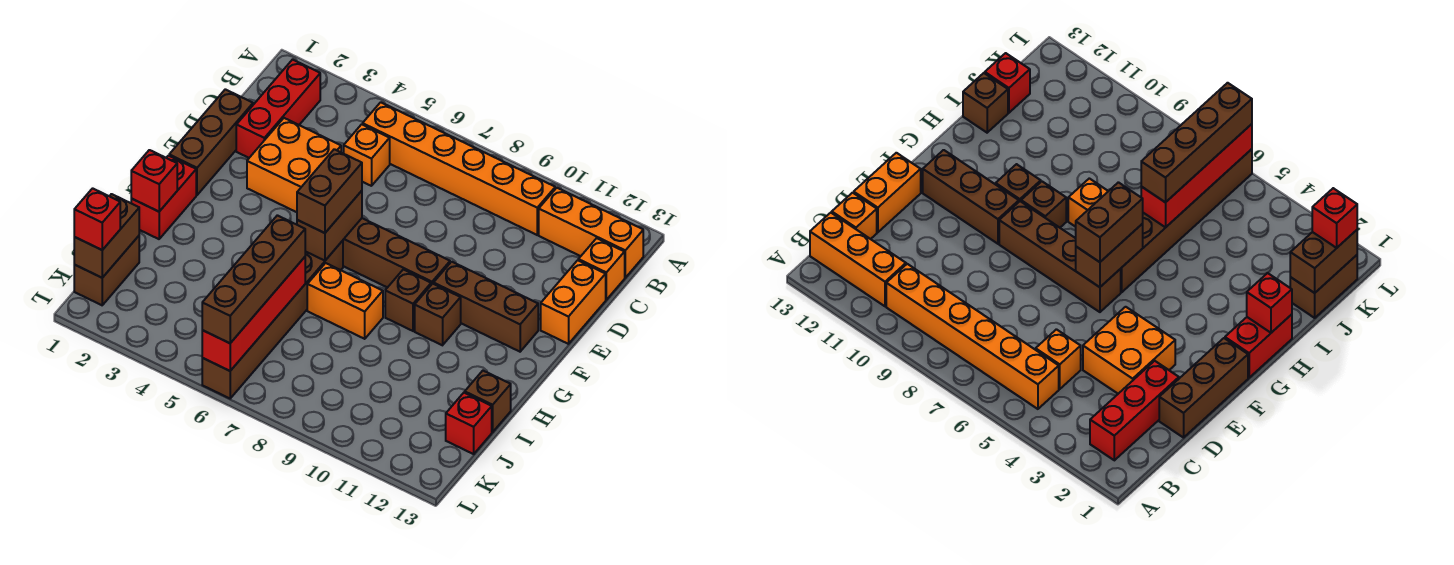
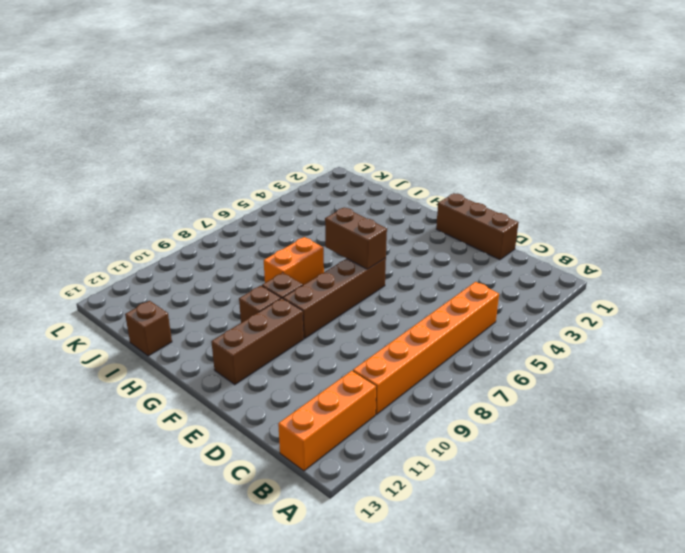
none -> red 1x3 brick [236,60,320,158]
none -> orange 1x1 brick [344,124,390,186]
none -> orange 1x1 brick [578,238,625,300]

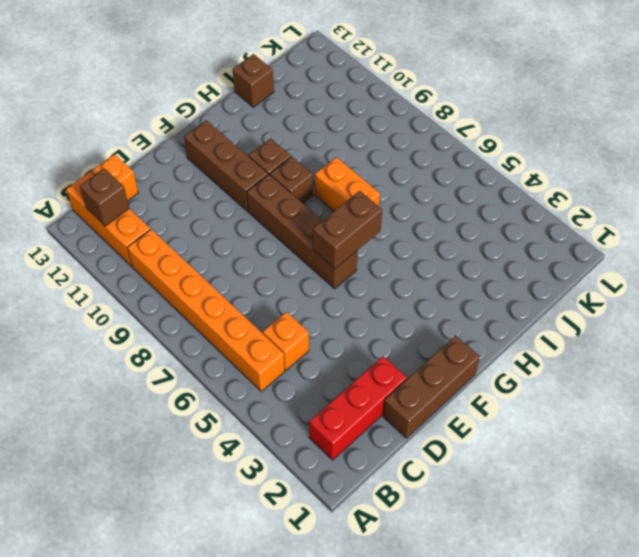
brown 1x1 brick [80,168,129,226] -> none
none -> orange 2x2 brick [247,118,341,212]
none -> orange 1x2 brick [541,260,606,344]
none -> red 1x2 brick [131,156,196,239]

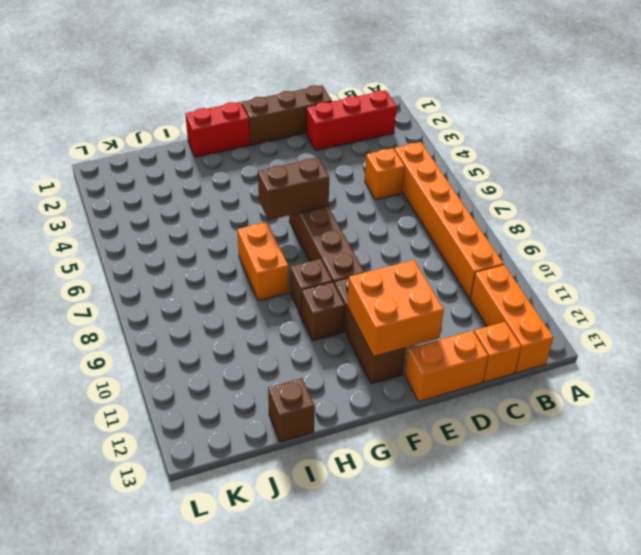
orange 2x2 brick [347,260,444,357] -> orange 2x2 brick moved to [247,118,341,212]
none -> brown 1x6 brick [202,241,343,398]
none -> brown 1x2 brick [74,236,139,305]
none -> red 1x1 brick [446,393,492,454]

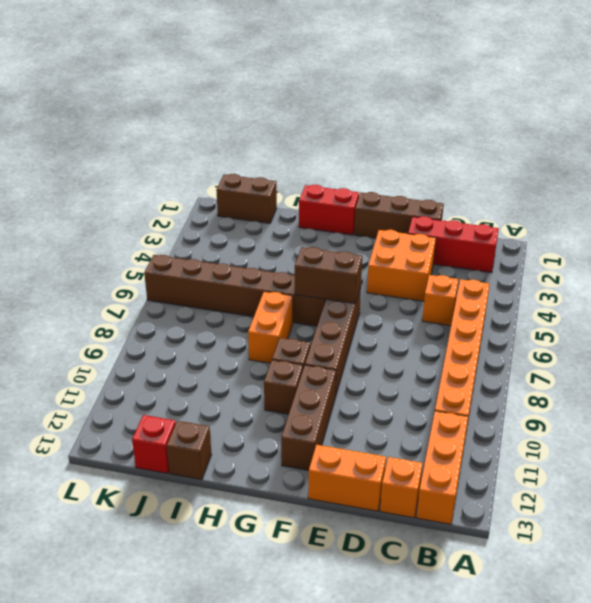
none -> red 1x1 brick [131,150,177,212]
none -> red 1x4 brick [202,257,305,371]
none -> brown 1x2 brick [74,194,139,278]

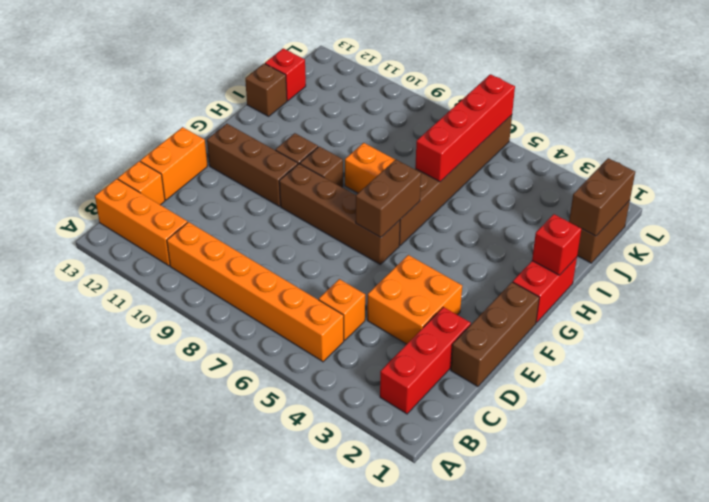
none -> brown 1x2 brick [297,149,362,233]
none -> brown 1x4 brick [202,215,305,343]
none -> red 1x1 brick [74,188,120,250]

